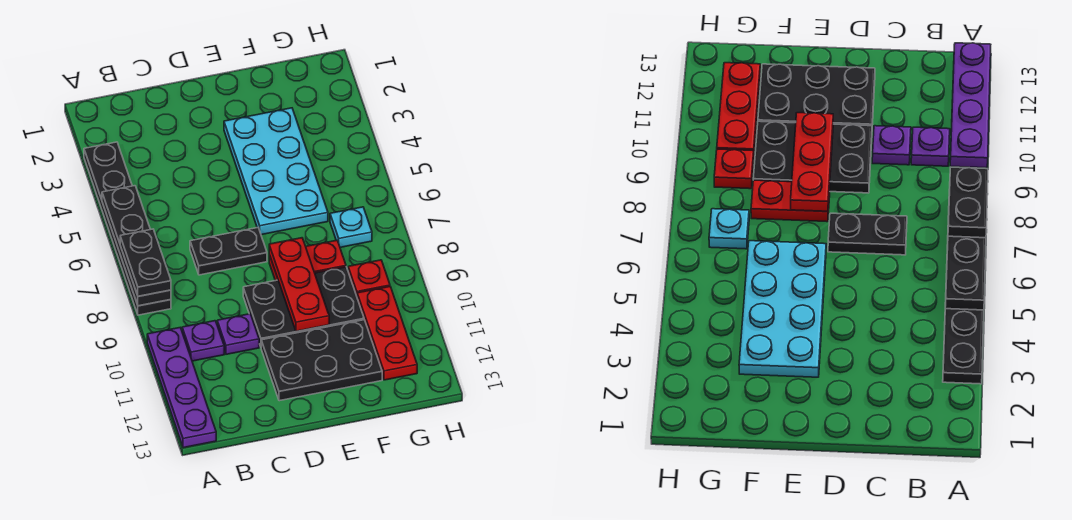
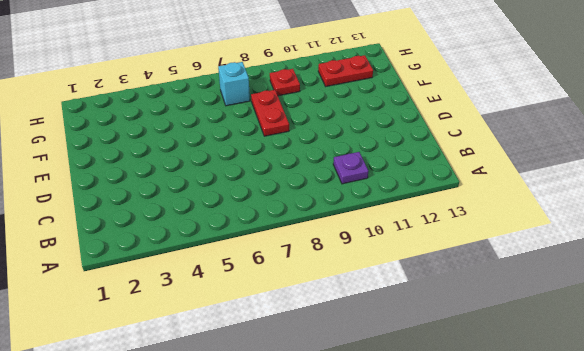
cyan 1x1 brick [218,62,250,106] -> cyan 1x1 plate [330,207,372,247]
red 1x2 plate [318,55,373,86] -> red 1x3 plate [357,287,417,380]
none -> black 1x6 plate [84,142,171,315]
none -> purple 1x4 plate [147,328,216,448]
none -> black 1x2 plate [190,228,267,275]

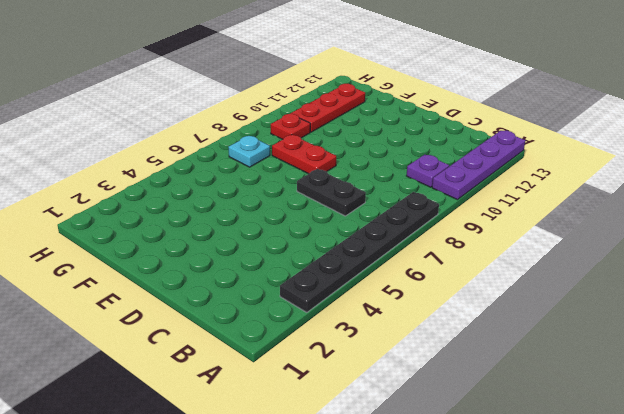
none -> purple 1x1 plate [217,314,259,354]
none -> black 2x3 plate [243,267,364,347]
none -> black 2x3 plate [261,320,382,401]

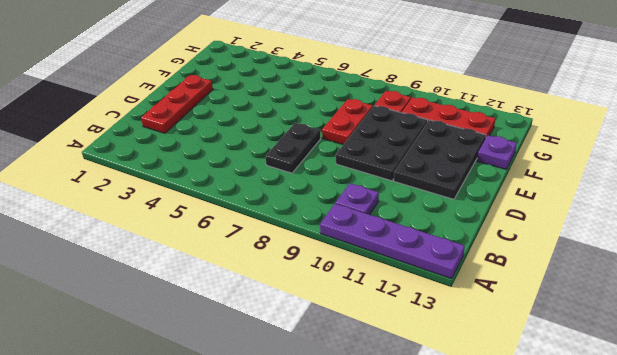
red 1x3 plate [141,75,213,133] -> red 1x3 plate turned to [269,238,329,331]
purple 1x1 plate [477,135,517,169] -> purple 1x1 plate moved to [217,314,259,354]
none -> black 1x6 plate [84,142,171,315]
none -> cyan 2x4 plate [224,108,328,235]
none -> cyan 1x1 plate [330,207,372,247]

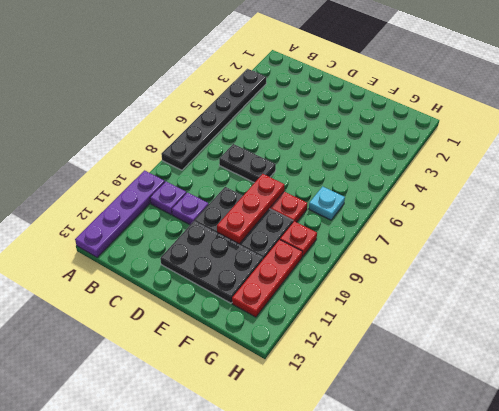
none -> cyan 2x4 plate [224,108,328,235]
none -> black 1x4 plate [102,186,171,306]
none -> black 1x2 plate [120,229,171,296]

